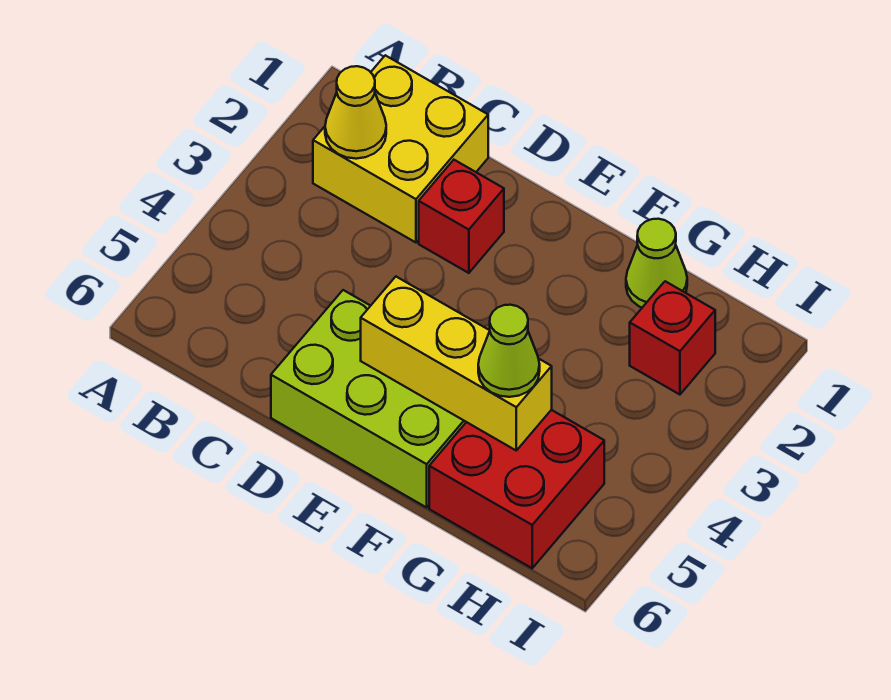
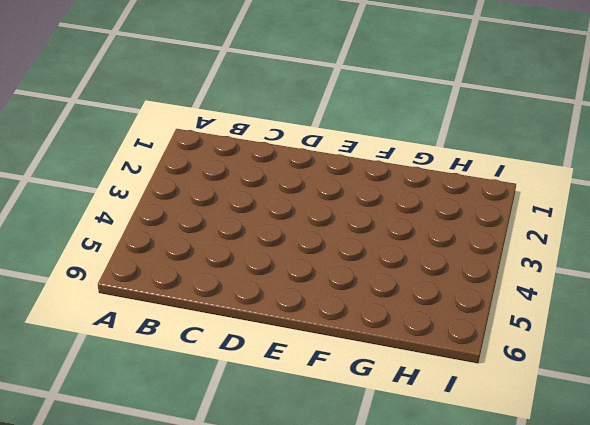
none -> yellow 2x2 brick [313,55,488,242]
none -> red 1x1 brick [419,160,504,273]

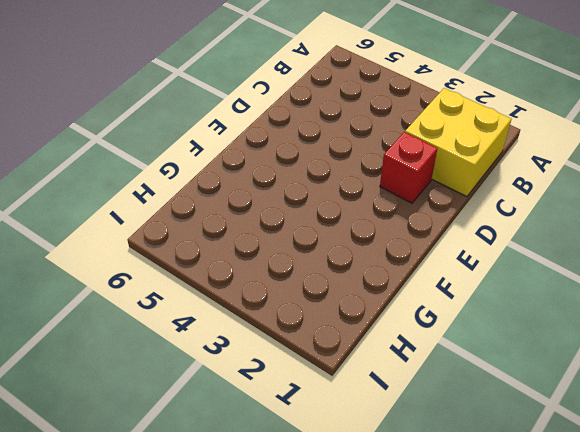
none -> lime 2x3 brick [271,290,466,507]
none -> lime 1x1 cone [626,219,687,307]

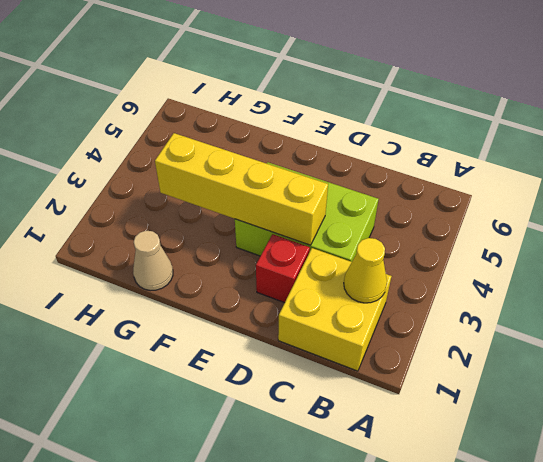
lime 2x3 brick [235,162,378,262] -> lime 2x3 brick moved to [271,290,466,507]
yellow 1x4 brick [155,133,328,245] -> none
tan 1x1 cone [133,231,173,291] -> lime 1x1 cone [626,219,687,307]
none -> red 2x2 brick [429,410,604,568]
none -> red 1x1 brick [630,281,715,395]

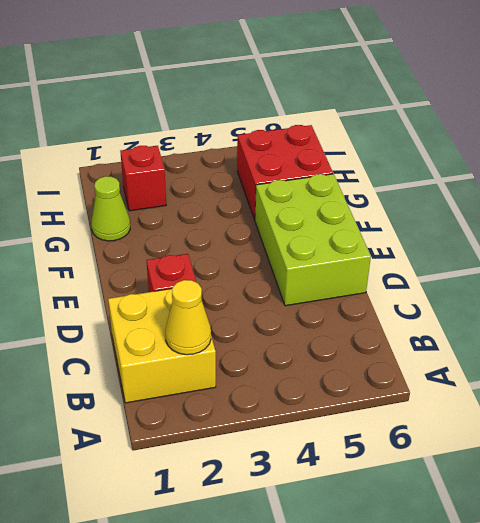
none -> yellow 1x3 brick [361,277,552,450]
none -> lime 1x1 cone [478,305,540,397]

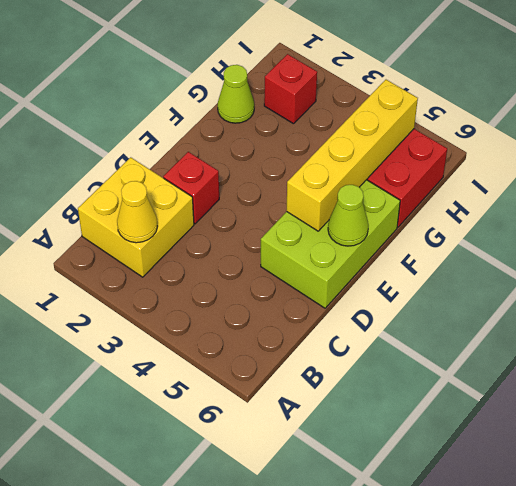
yellow 1x4 brick [286,80,418,231] -> yellow 1x3 brick [361,277,552,450]
lime 1x1 cone [328,185,369,246] -> lime 1x1 cone moved to [478,305,540,397]

